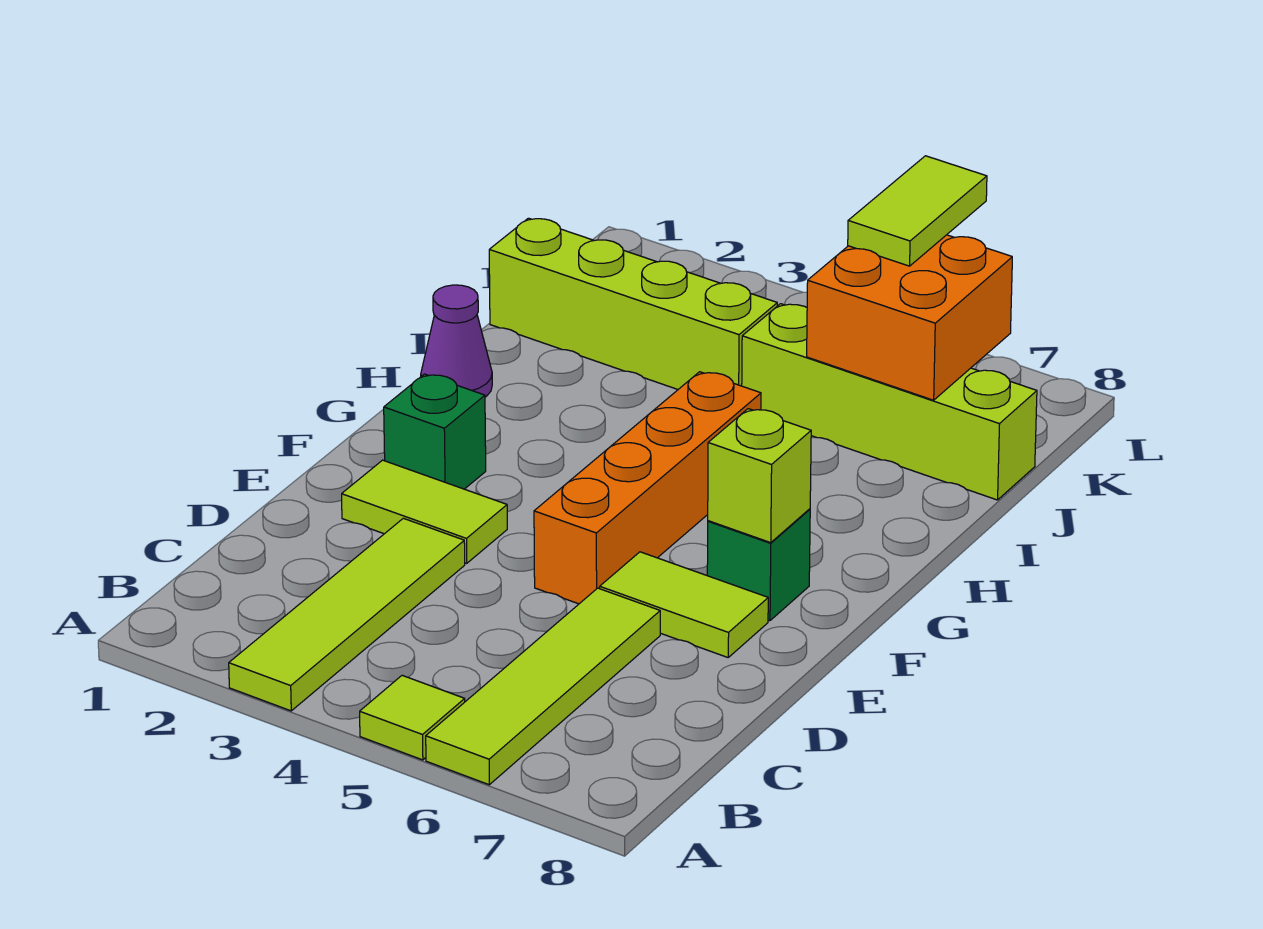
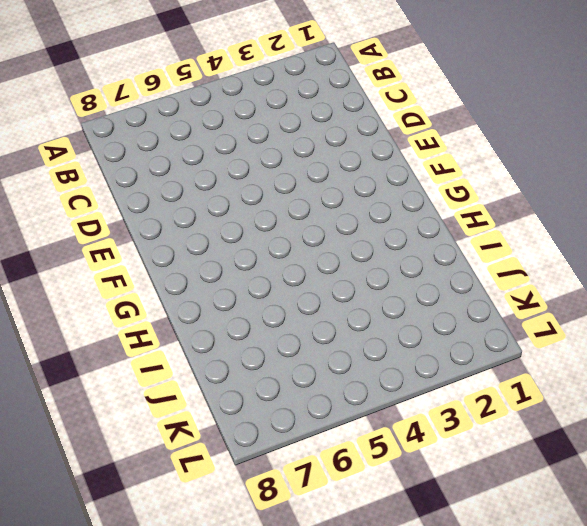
none -> lime 1x4 tile [229,518,465,711]
none -> lime 1x1 tile [360,675,465,760]
none -> lime 1x4 tile [426,588,660,785]

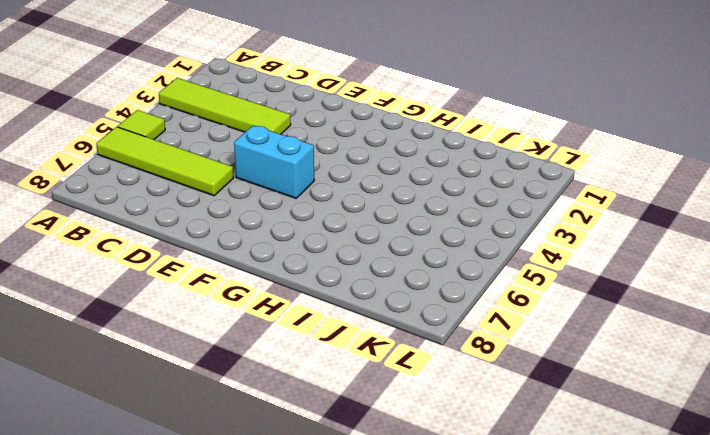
cyan 1x2 brick [234,125,314,198] -> orange 1x4 brick [534,372,761,604]
none -> lime 1x2 tile [342,460,507,563]
none -> lime 1x2 tile [600,552,768,657]
none -> green 1x1 brick [384,374,486,489]

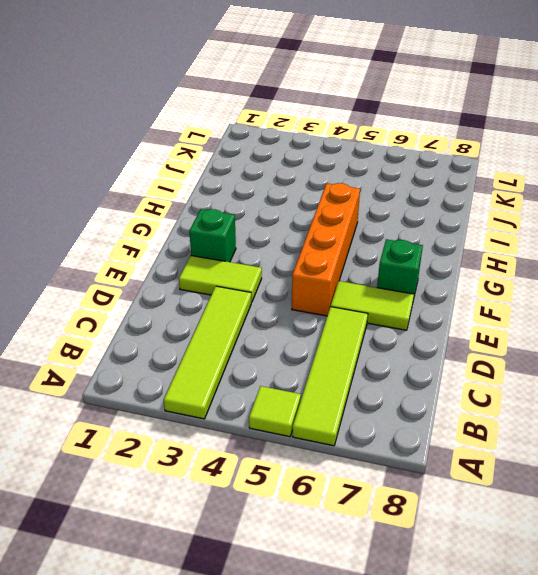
none -> purple 1x1 cone [421,285,492,397]
none -> lime 1x4 brick [489,218,777,389]
none -> lime 1x4 brick [742,304,1037,500]

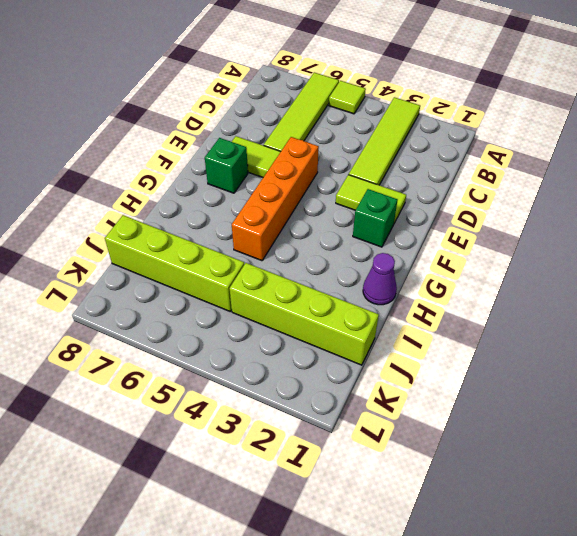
none -> lime 1x1 brick [708,409,811,543]
none -> orange 2x2 brick [807,235,1012,400]
none -> lime 1x2 tile [848,156,987,266]

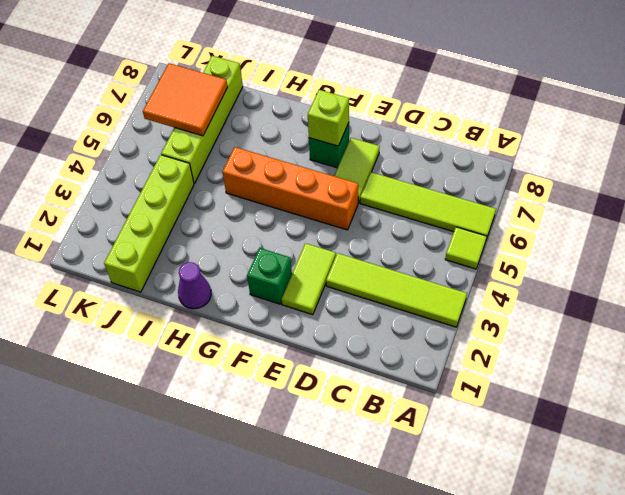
orange 2x2 tile [143,63,228,136] -> orange 2x2 brick [807,235,1012,400]
none -> lime 1x2 tile [848,156,987,266]

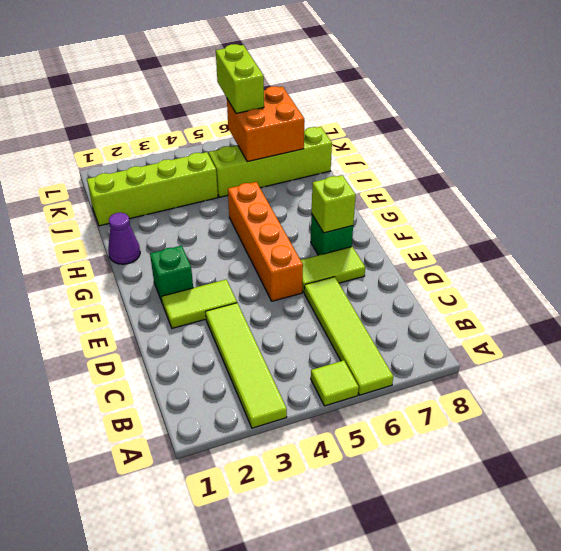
lime 1x2 brick [216,44,264,113] -> lime 1x2 tile [848,156,987,266]

